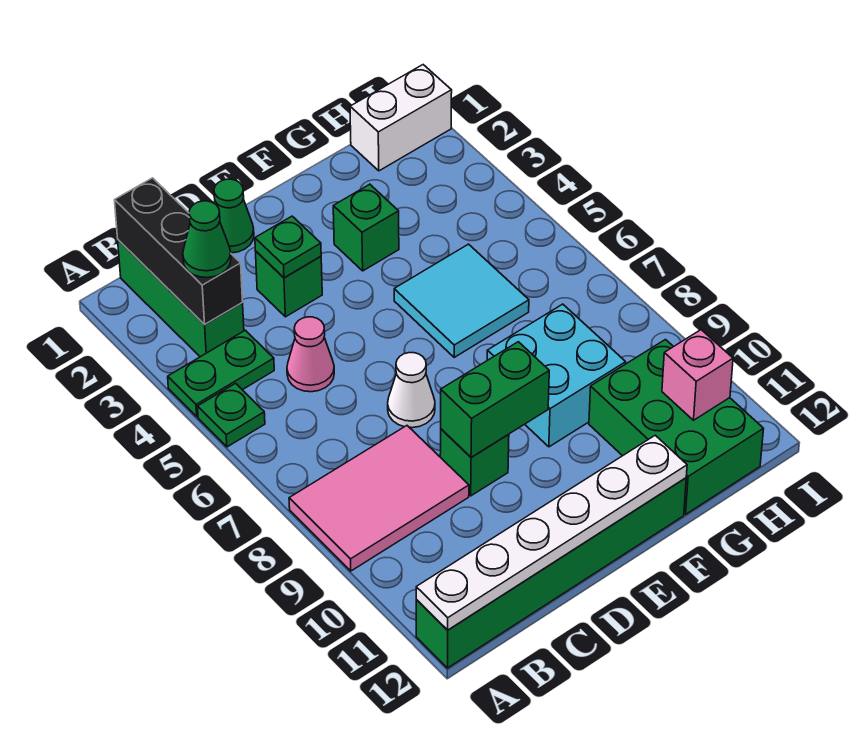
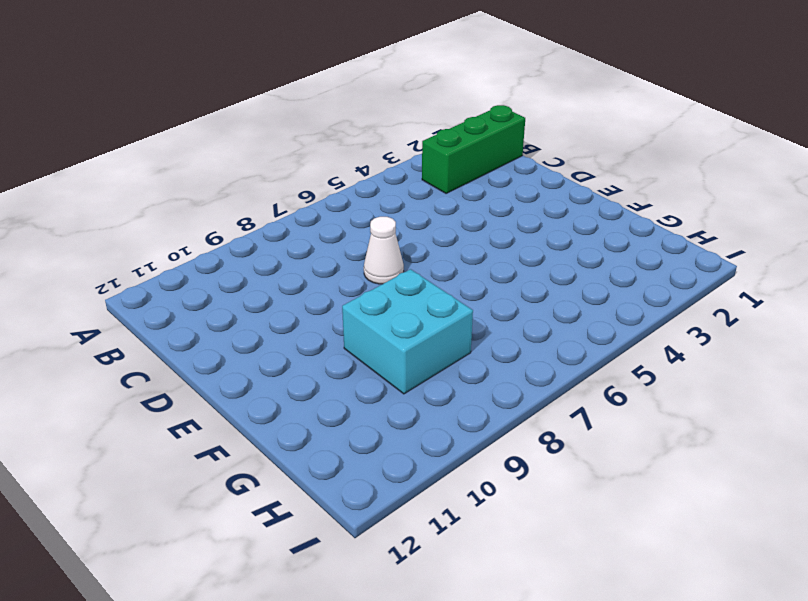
none -> green 1x2 plate [168,330,274,417]
none -> green 1x1 plate [197,383,265,447]
none -> pink 2x3 tile [289,426,469,571]

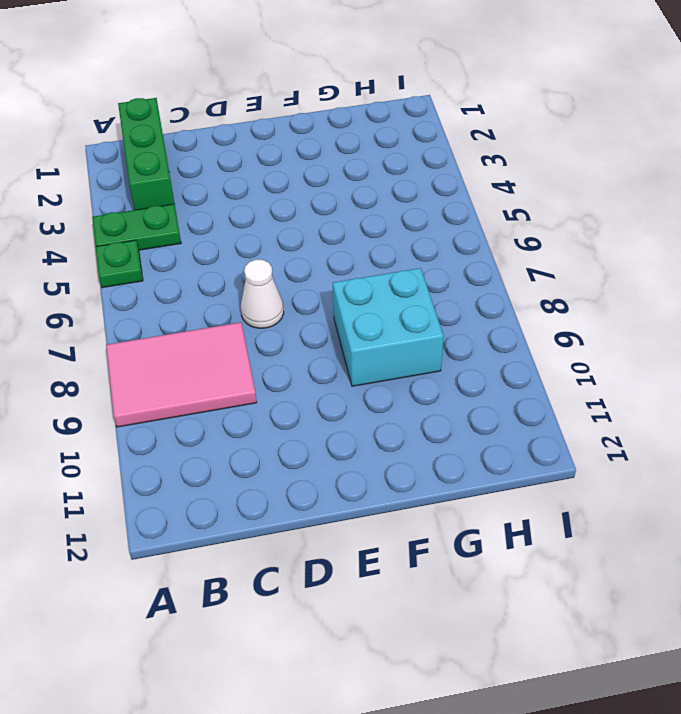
none -> green 1x6 brick [416,478,686,668]
none -> pink 1x1 cone [287,317,334,392]
none -> green 1x1 cone [214,179,254,253]

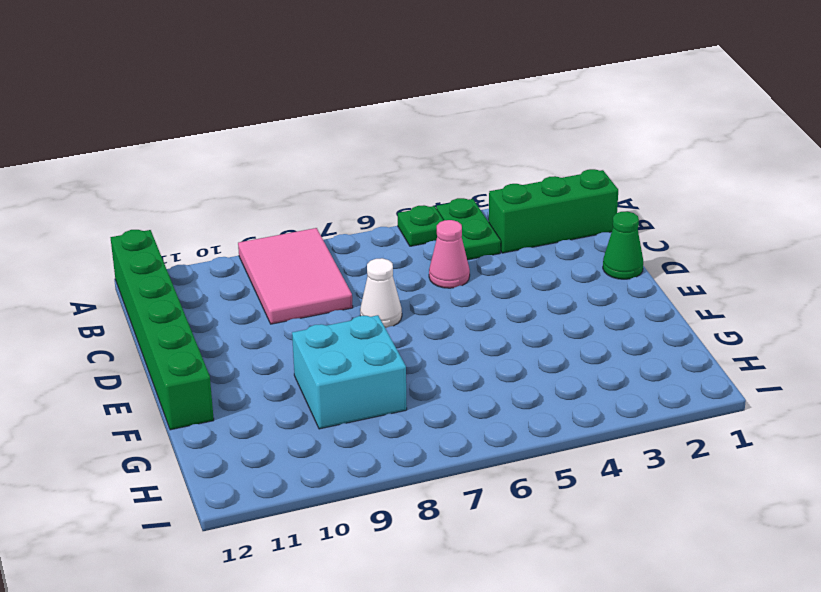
none -> green 1x1 brick [255,251,322,317]
none -> green 1x1 brick [440,429,509,496]
none -> green 1x1 brick [333,184,399,271]

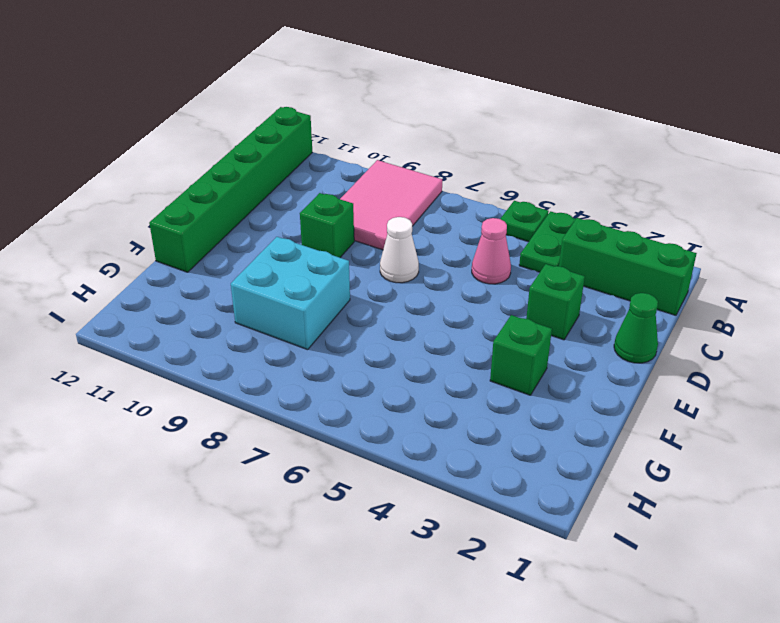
none -> cyan 2x2 tile [394,244,529,357]
none -> green 2x3 brick [589,340,763,514]
none -> white 1x2 brick [350,65,452,171]

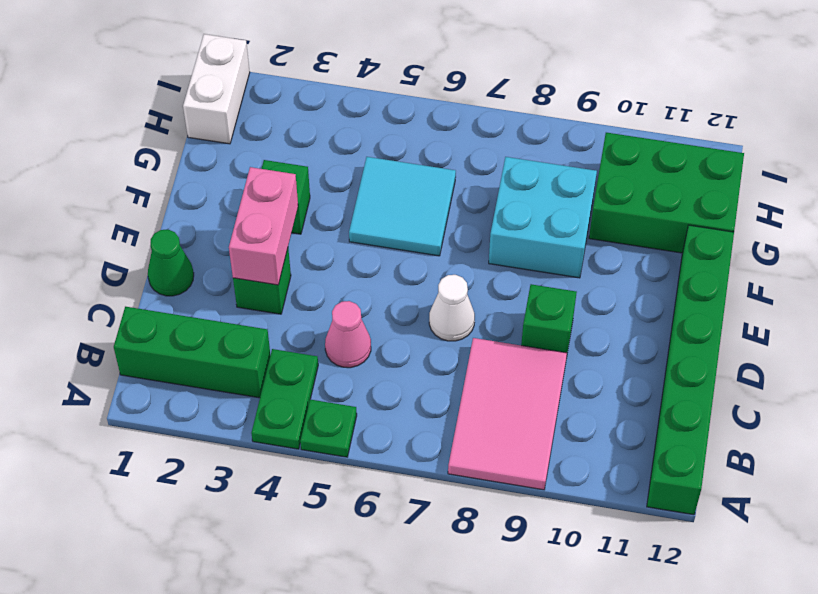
pink 1x2 brick [229,167,298,285] -> green 1x1 plate [255,216,321,278]
none -> white 1x6 plate [416,435,687,630]
none -> black 1x3 brick [115,178,243,325]
none -> green 1x2 brick [441,342,549,457]

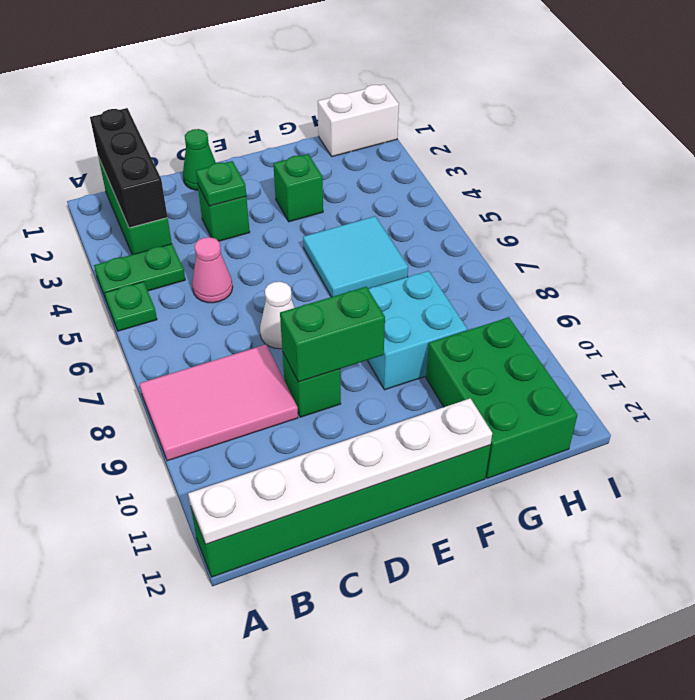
none -> pink 1x1 brick [662,330,733,420]
none -> green 1x1 cone [183,201,231,278]

